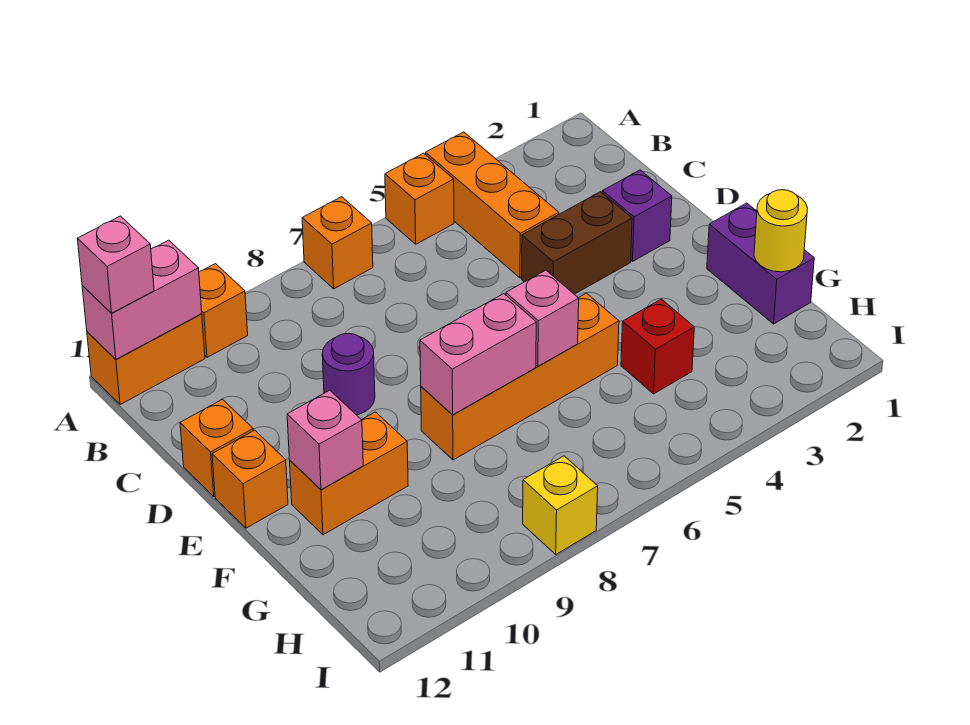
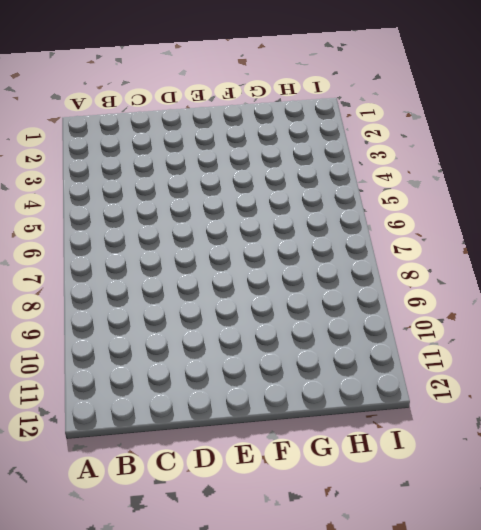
none -> orange 1x3 brick [426,132,559,278]
none -> orange 1x1 brick [385,153,454,244]
none -> orange 1x1 brick [302,197,373,289]

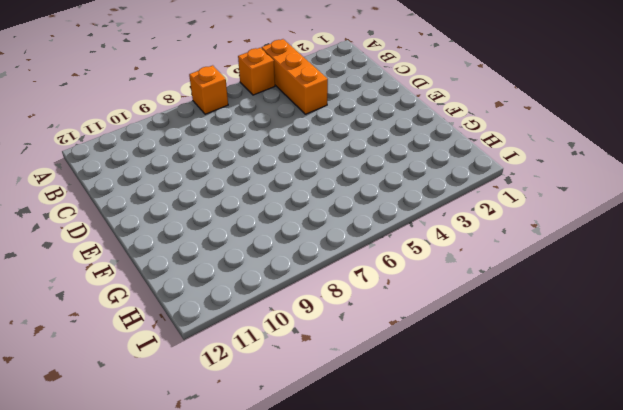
none -> orange 1x1 brick [199,264,248,357]
none -> orange 1x2 brick [87,314,205,405]
none -> purple 1x1 brick [602,170,672,261]

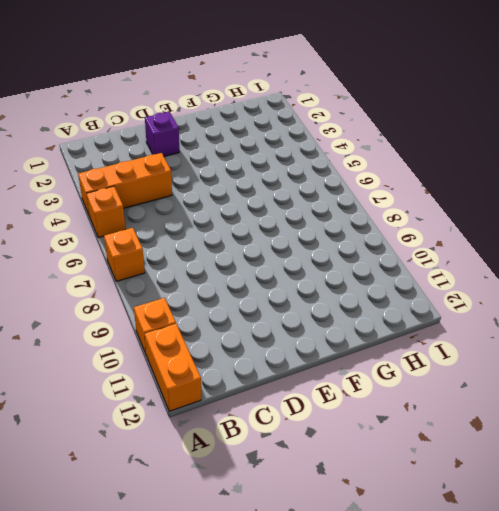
none -> brown 1x2 brick [522,192,632,294]
none -> purple 1x1 round brick [322,333,375,415]
none -> orange 1x1 brick [180,399,253,496]

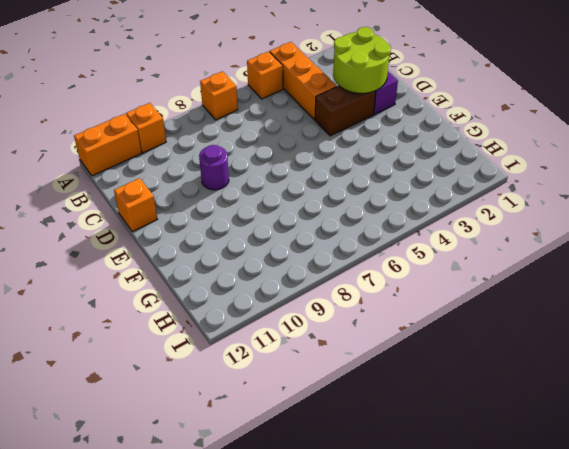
lime 2x2 round brick [333,27,391,93] -> none
none -> orange 1x1 brick [212,430,288,528]
none -> purple 1x2 brick [707,203,814,324]
none -> orange 1x4 brick [421,293,619,460]

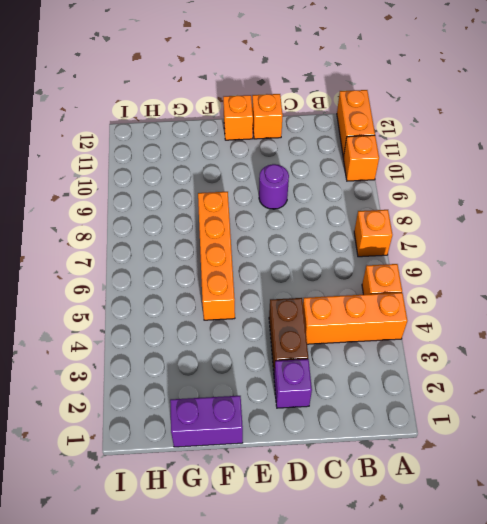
none -> orange 1x2 brick [290,412,408,535]
none -> red 1x1 brick [621,299,694,394]
none -> yellow 1x1 brick [523,456,598,554]

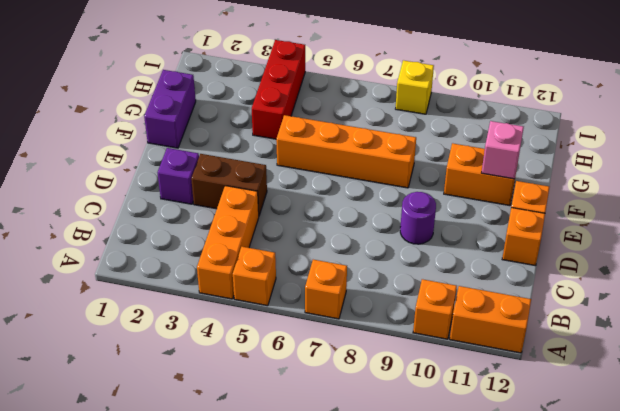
red 1x3 brick [252,40,305,139] -> red 1x1 brick [621,299,694,394]
none -> pink 1x2 brick [82,240,202,359]
none -> pink 1x1 brick [506,270,579,366]
none -> pink 1x2 brick [420,294,536,415]

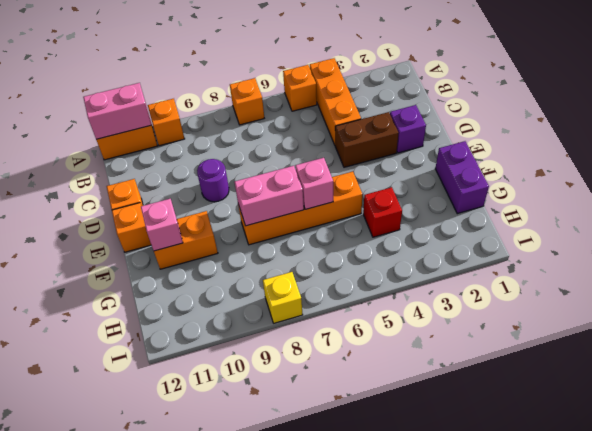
none -> yellow 1x1 round brick [754,190,808,272]
none -> pink 1x1 brick [77,216,154,313]

